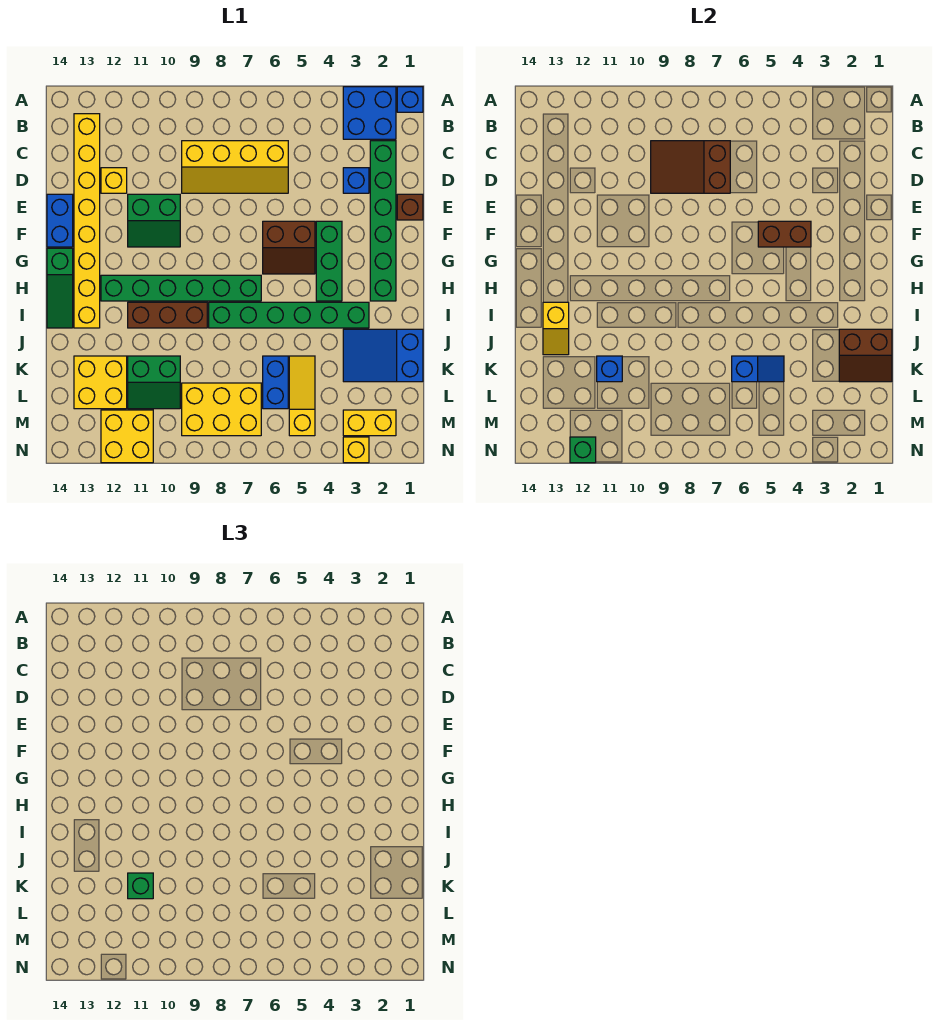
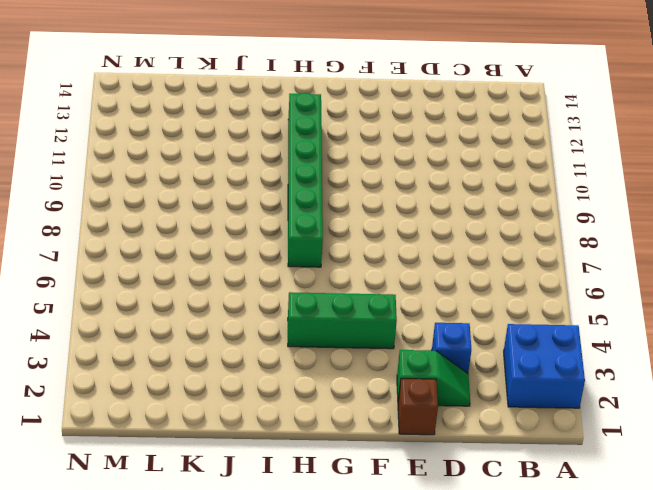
green 1x2 slope [397,350,470,406] -> green 1x6 brick [370,141,396,301]
none -> blue 1x1 brick [397,87,423,112]
none -> yellow 1x8 brick [74,114,100,328]
none -> yellow 2x4 slope [182,141,288,193]
none -> yellow 1x1 brick [101,168,127,193]

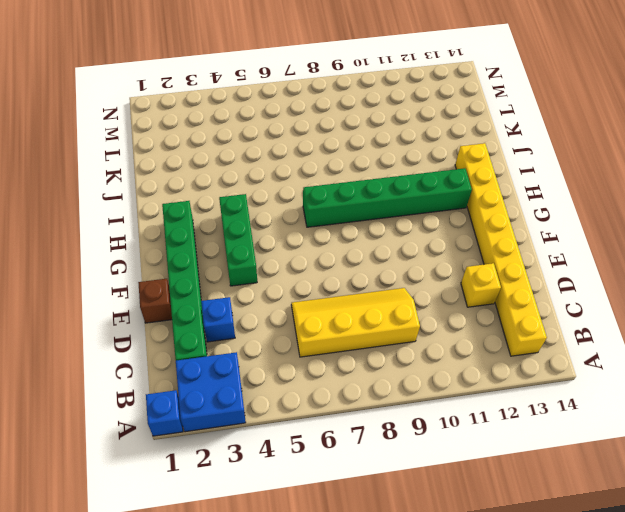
none -> green 2x2 slope [128,194,180,247]
none -> blue 1x2 brick [47,194,73,247]
none -> brown 2x2 slope [263,221,315,274]
none -> green 1x3 slope [47,248,73,328]

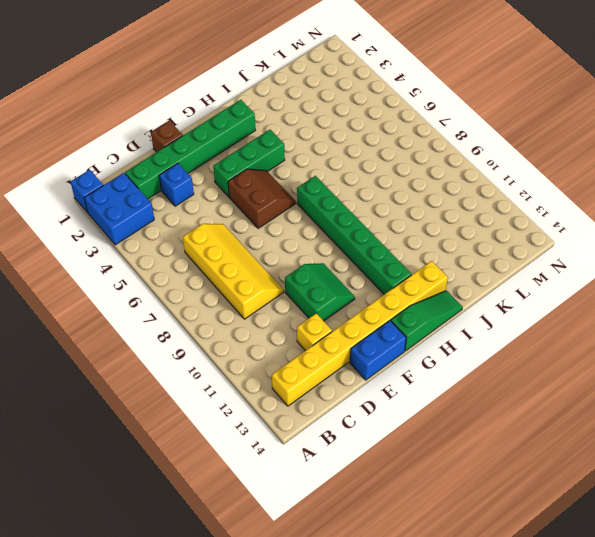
none -> green 1x6 brick [209,302,369,328]
none -> brown 1x3 brick [128,302,207,328]
none -> blue 2x3 slope [343,329,423,382]
none -> yellow 1x3 slope [289,356,315,436]

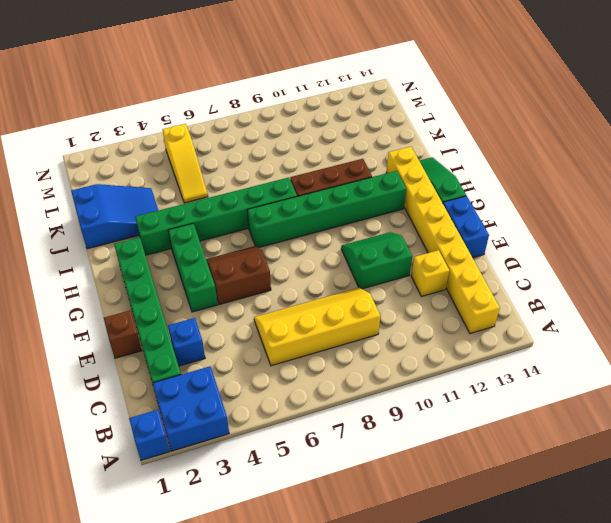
none -> blue 1x2 brick [263,356,288,409]
none -> green 2x2 slope [128,356,180,409]
none -> yellow 2x2 brick [74,356,127,409]
none -> yellow 2x3 brick [182,383,261,436]

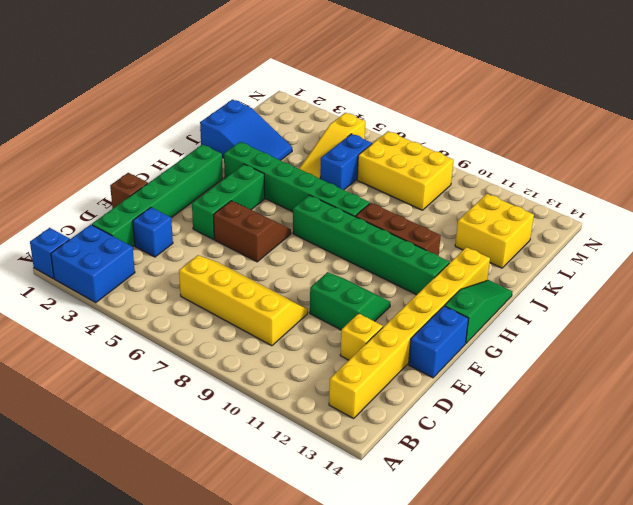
none -> green 2x2 slope [128,356,180,409]
none -> yellow 1x2 brick [343,410,396,436]
none -> yellow 2x2 brick [101,410,153,463]
none -> yellow 1x1 brick [343,437,369,463]

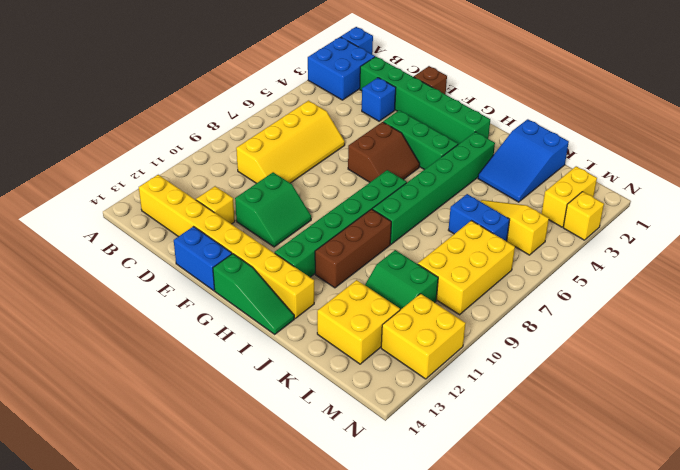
green 2x2 slope [365,250,438,310] -> green 2x2 slope turned to [128,356,180,409]
none -> brown 2x3 slope [651,141,730,193]
none -> brown 1x2 brick [758,221,811,247]
none -> yellow 1x2 slope [543,302,569,355]
none -> brown 2x2 slope [839,329,892,382]

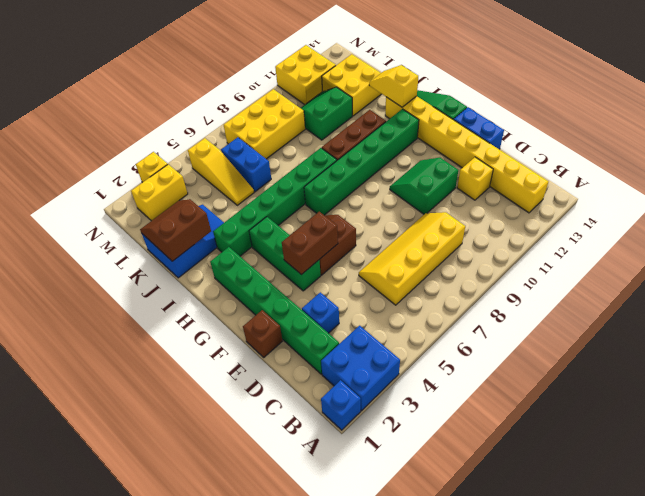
none -> brown 2x3 slope [651,141,730,193]
none -> blue 1x2 slope [732,356,784,382]
none -> blue 1x1 brick [597,356,622,382]
none -> green 1x1 brick [570,437,596,463]

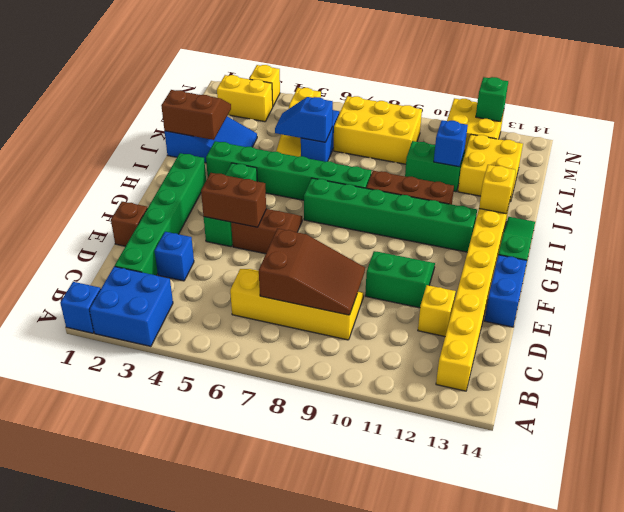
none -> green 1x1 brick [128,873,153,899]

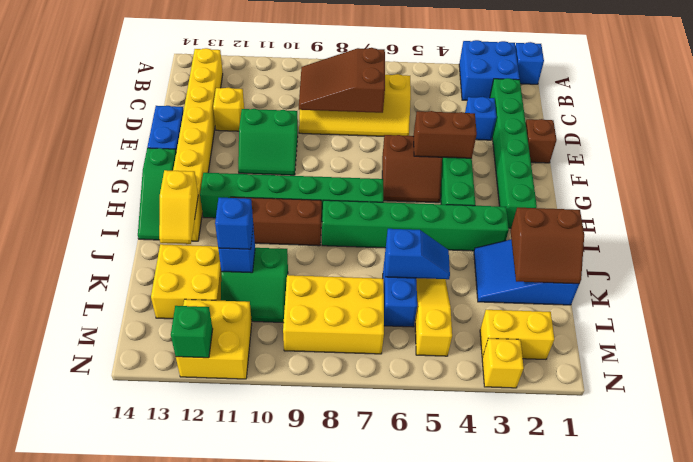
blue 1x1 brick [215,198,253,249] -> green 1x1 brick [128,873,153,899]

